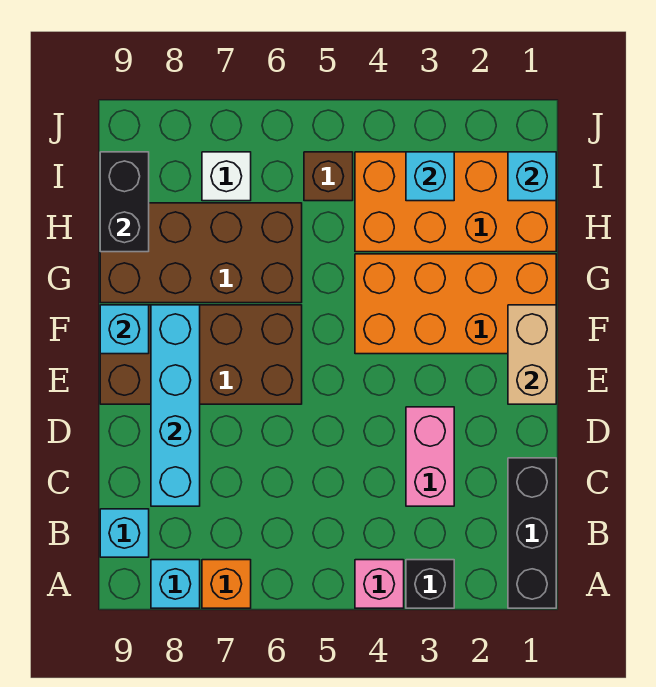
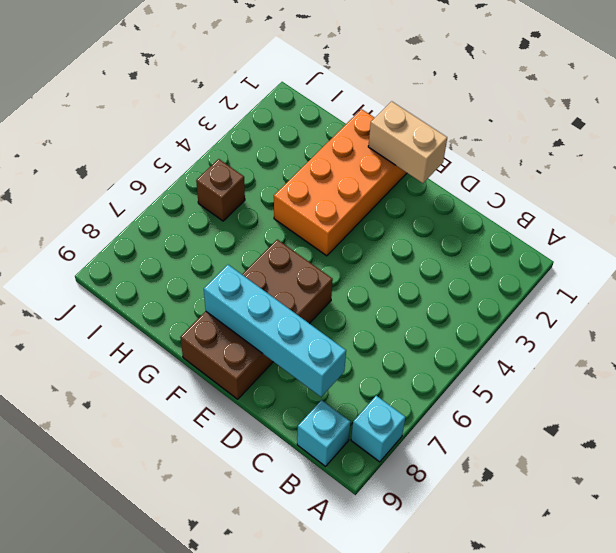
none -> black 1x3 brick [508,458,556,608]
none -> black 1x1 brick [406,560,454,608]
none -> pink 1x1 brick [355,560,404,608]

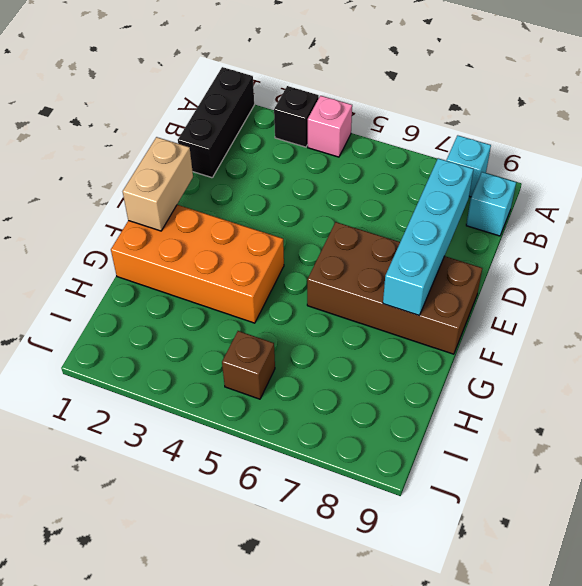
none -> orange 1x1 brick [202,560,251,608]
none -> pink 1x2 brick [406,407,454,506]
none -> brown 2x4 brick [100,203,302,303]

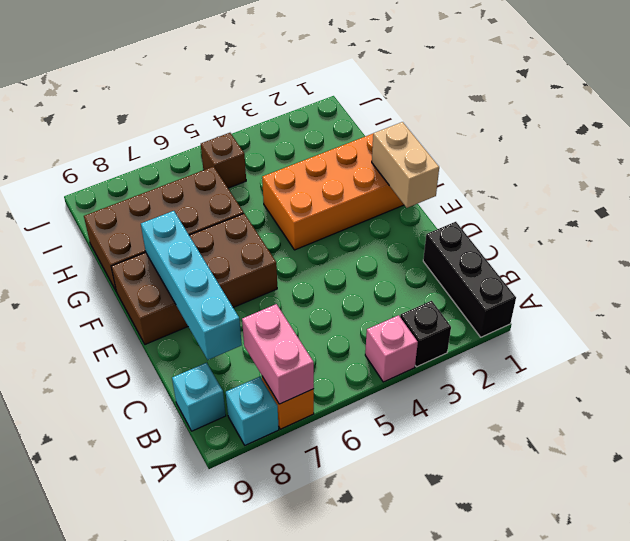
pink 1x2 brick [242,304,314,404] -> pink 1x2 brick moved to [406,407,454,506]
none -> orange 2x4 brick [355,152,556,252]
none -> white 1x1 brick [202,152,251,201]
none -> cyan 1x1 brick [100,305,149,354]

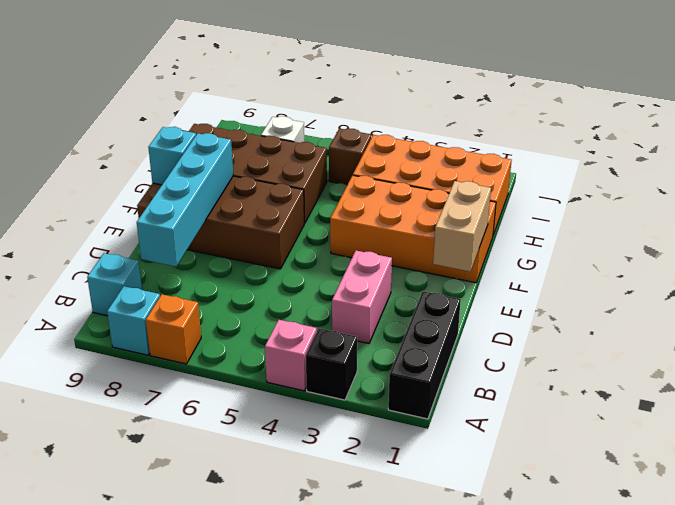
none -> black 1x2 brick [100,152,149,252]
none -> cyan 1x1 brick [508,152,556,201]
none -> cyan 1x1 brick [406,152,454,201]

